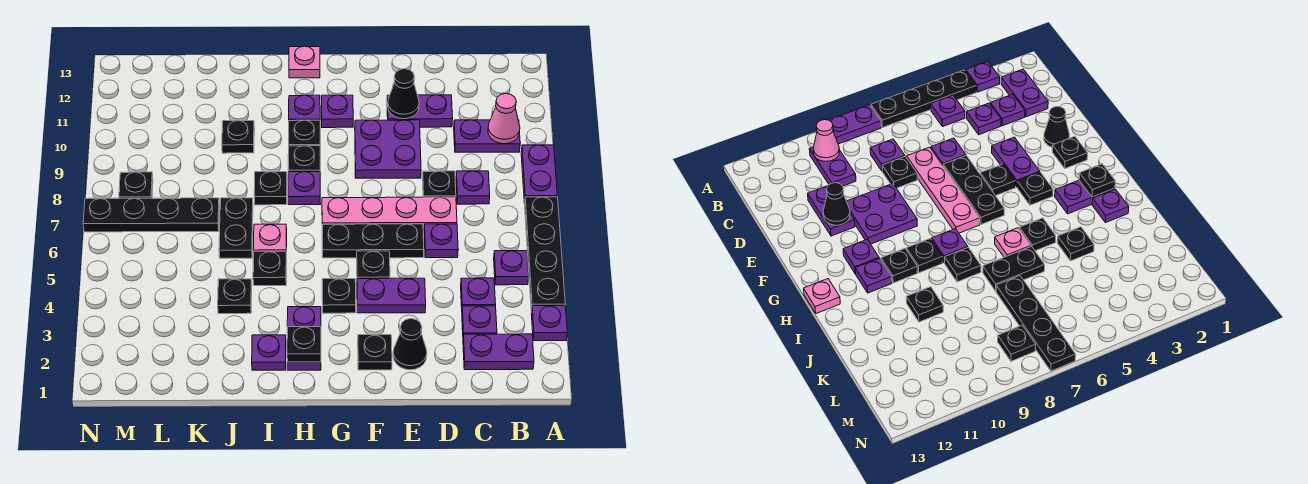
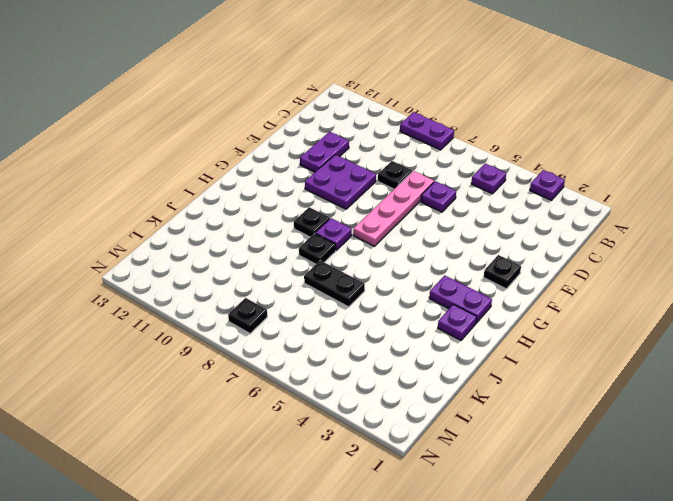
none -> black 1x4 plate [525,197,565,311]
none -> purple 1x2 plate [463,334,534,370]
none -> purple 1x2 plate [454,120,520,152]
none -> purple 1x1 plate [462,306,497,336]

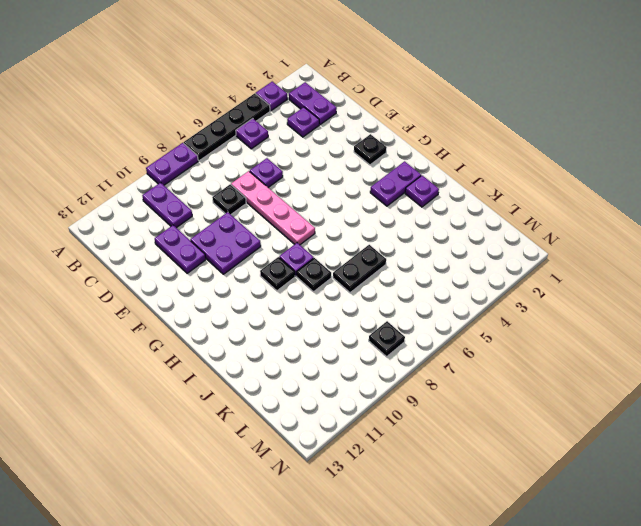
none -> purple 1x1 plate [461,278,496,307]
none -> purple 1x1 plate [456,171,490,204]
none -> black 1x1 cone [393,318,427,370]
none -> purple 1x2 plate [357,278,426,313]

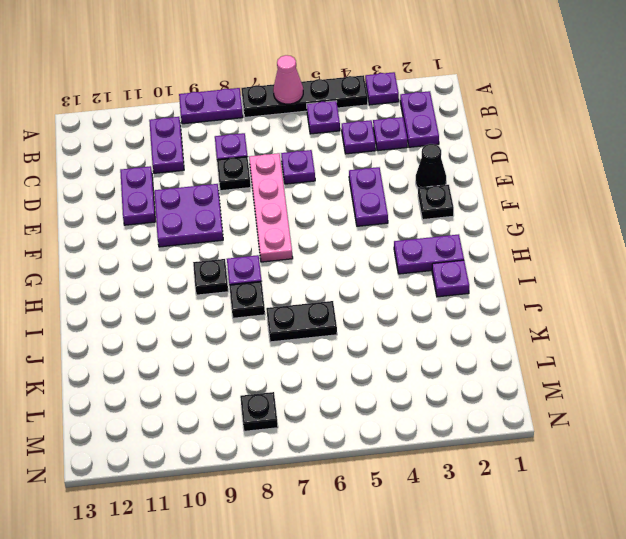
pink 1x1 cone [273,55,303,104] -> pink 1x1 cone moved to [488,94,520,144]
none -> black 1x3 plate [322,224,424,258]
none -> black 1x1 plate [357,251,390,279]
none -> black 1x1 plate [322,279,356,313]
none -> purple 1x1 plate [322,95,353,128]

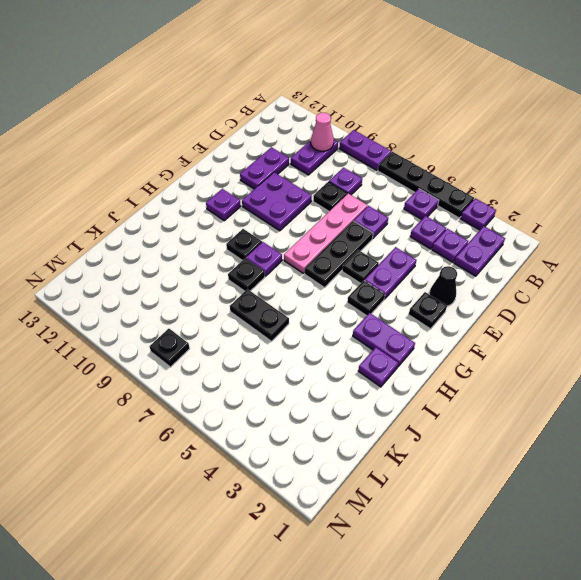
none -> black 1x1 plate [289,120,320,146]
none -> purple 1x1 plate [289,95,320,121]
none -> pink 1x1 plate [289,46,320,78]
none -> black 1x1 plate [253,251,286,286]

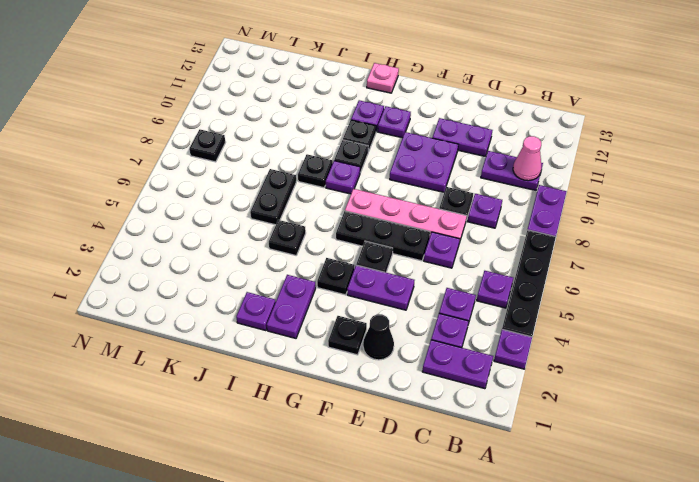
none -> pink 1x1 plate [254,224,287,251]
none -> black 1x1 plate [218,279,252,314]
none -> black 1x1 plate [222,121,254,153]
none -> black 1x4 plate [83,198,219,232]

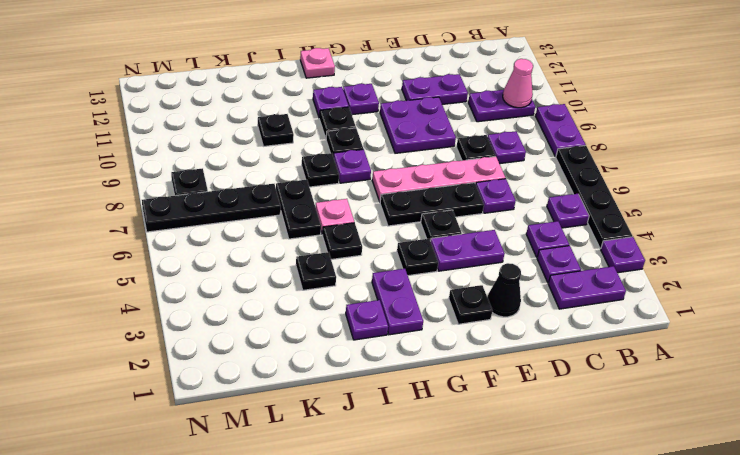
none -> black 1x1 cone [388,69,419,119]
none -> black 1x1 plate [287,327,321,362]

